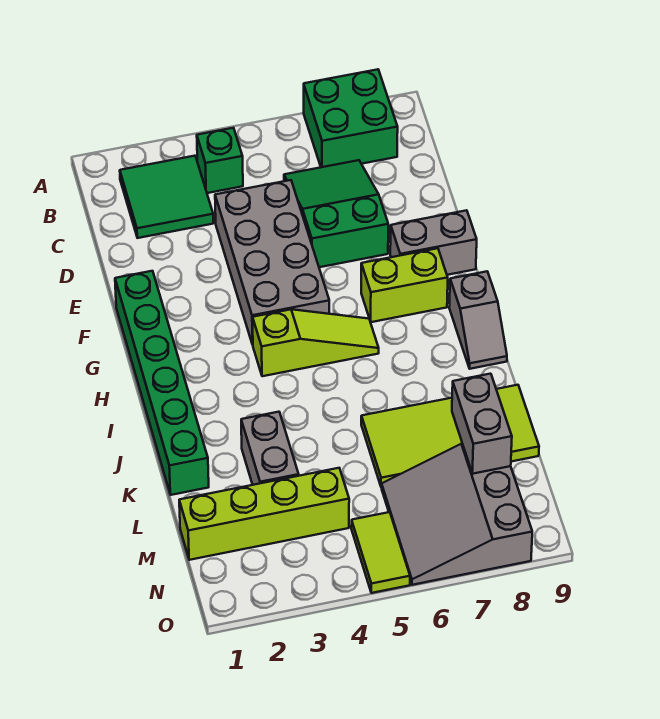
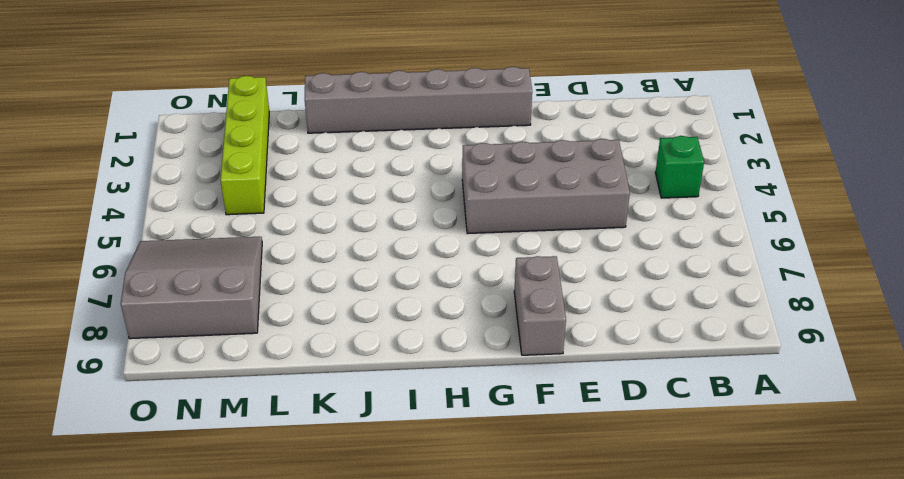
grey 1x6 brick [304,67,532,133] -> green 1x6 brick [115,271,209,495]
none -> green 2x2 brick [304,69,398,167]
none -> green 2x2 tile [120,156,213,238]
none -> green 2x3 slope [284,160,388,267]

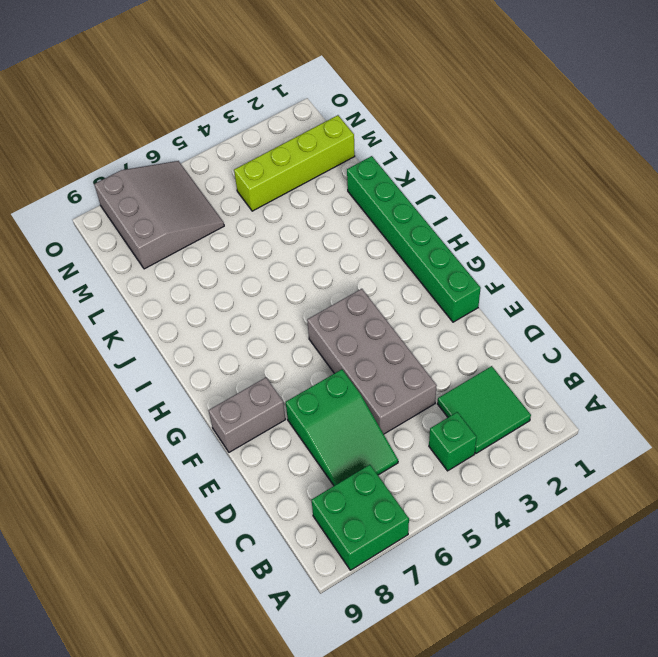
none -> lime 1x2 brick [361,248,448,322]
none -> lime 1x3 slope [253,309,379,376]
none -> grey 1x2 slope [449,271,507,369]

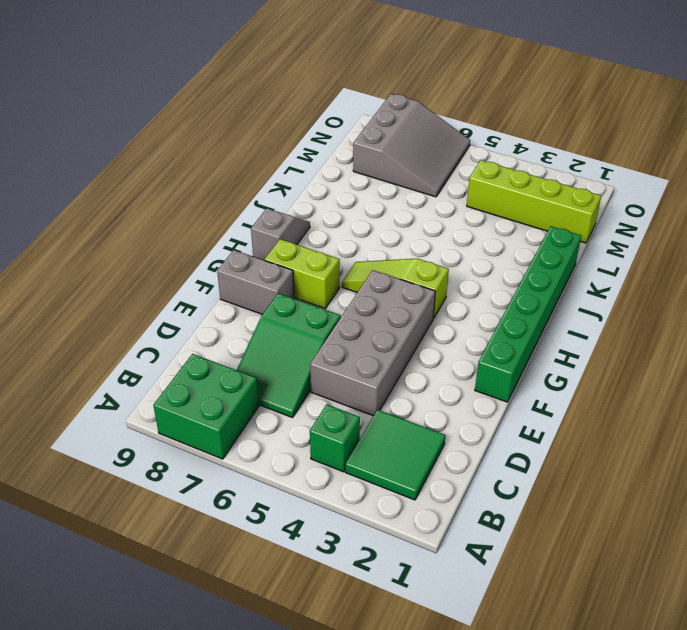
none -> grey 1x2 brick [241,412,299,485]
none -> lime 2x4 tile [361,385,539,487]
none -> lime 1x2 tile [351,512,410,593]

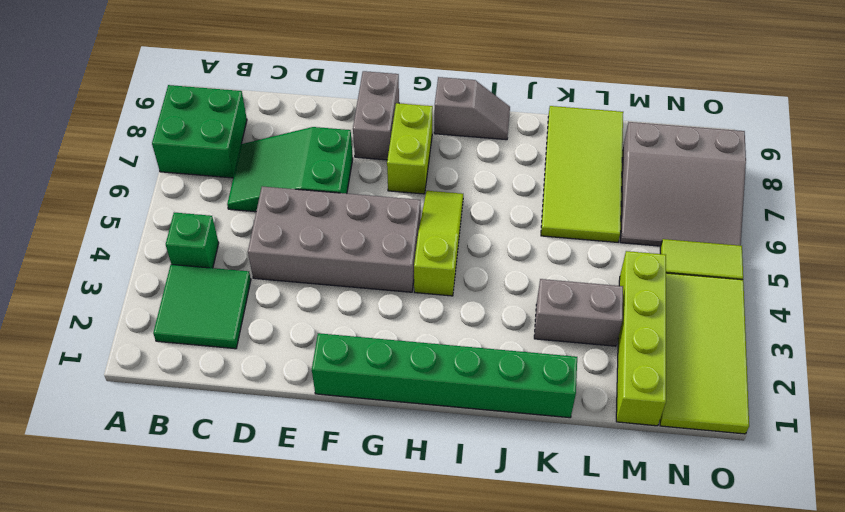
lime 2x4 tile [660,273,749,434] -> none
none -> grey 1x2 brick [452,374,512,474]

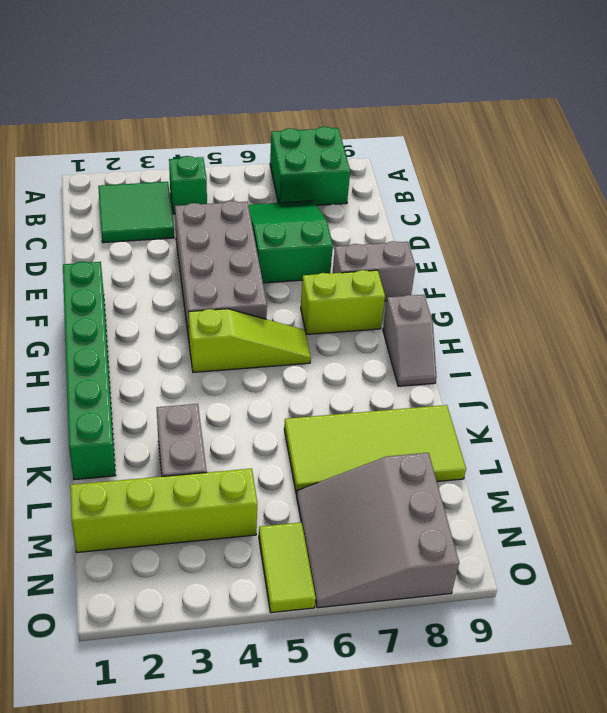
none -> grey 1x2 brick [452,374,512,474]

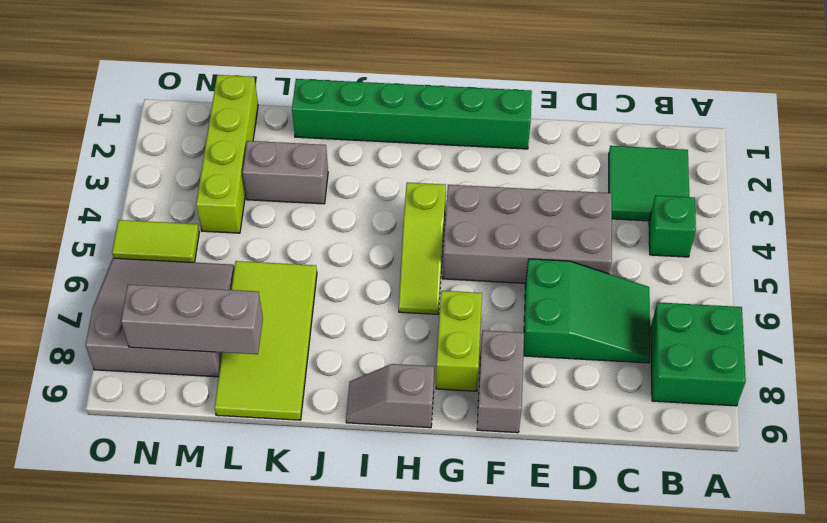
grey 1x3 brick [121,284,263,354] -> grey 1x2 brick [452,374,512,474]

